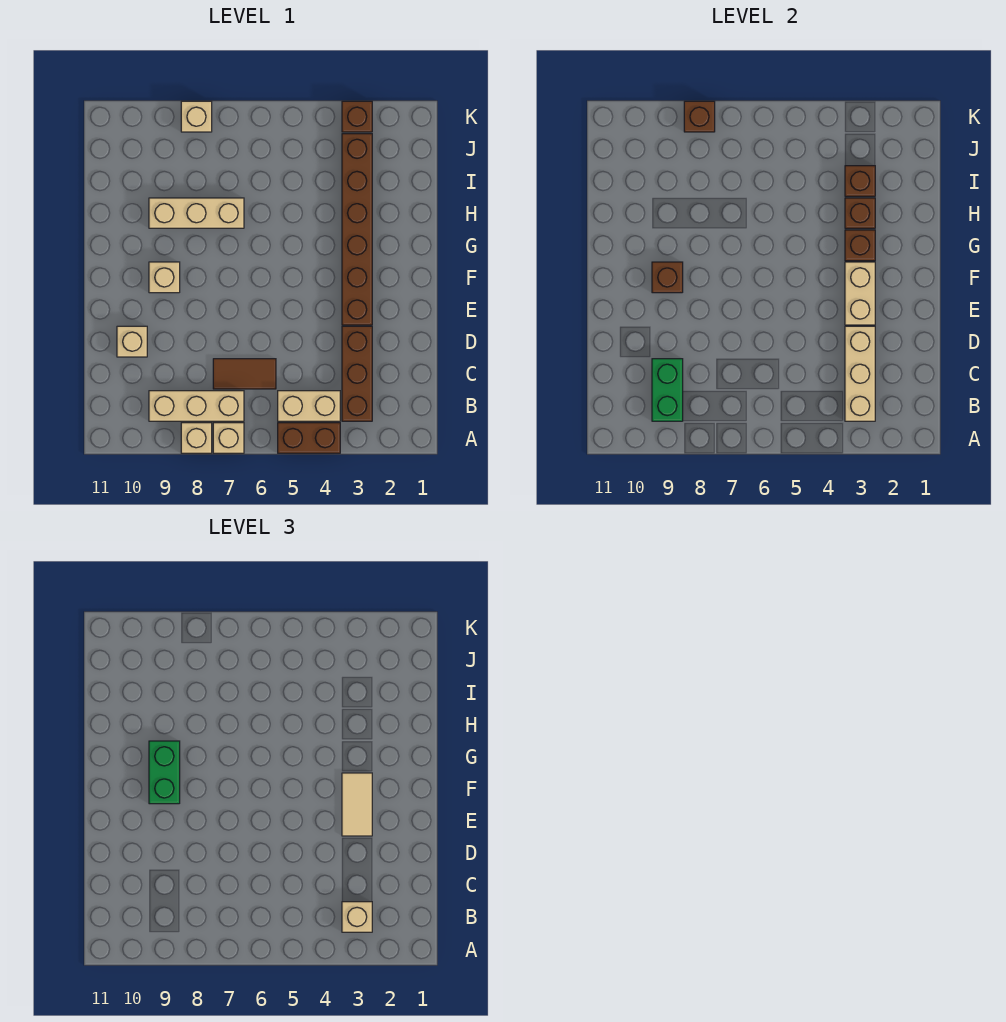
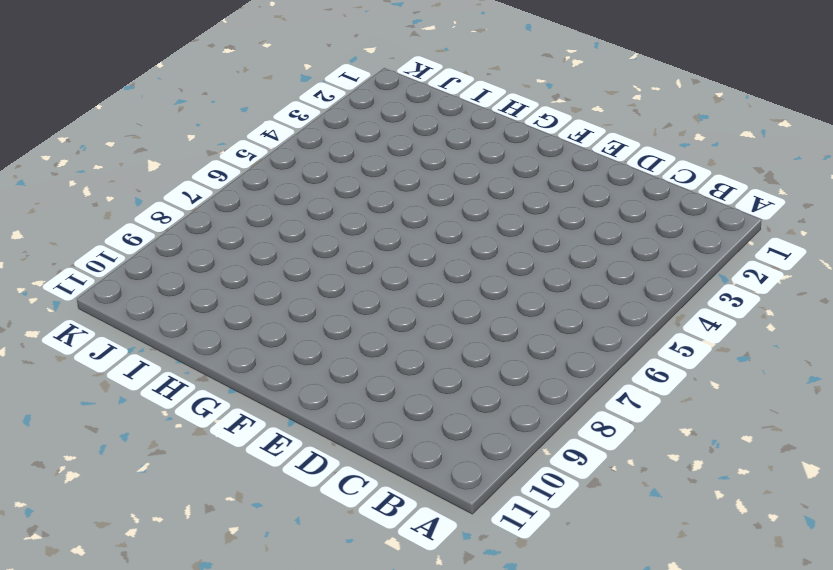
none -> brown 1x2 brick [278,423,340,453]
none -> tan 1x1 brick [213,423,244,453]
none -> tan 1x1 brick [181,423,212,453]

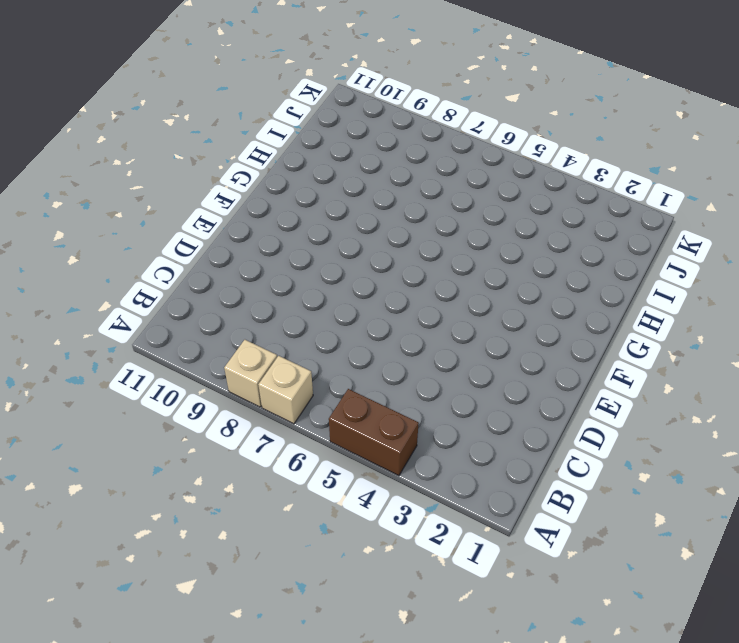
none -> brown 1x3 brick [342,326,372,421]
none -> tan 1x2 brick [278,391,340,421]
none -> tan 1x3 brick [149,391,244,421]

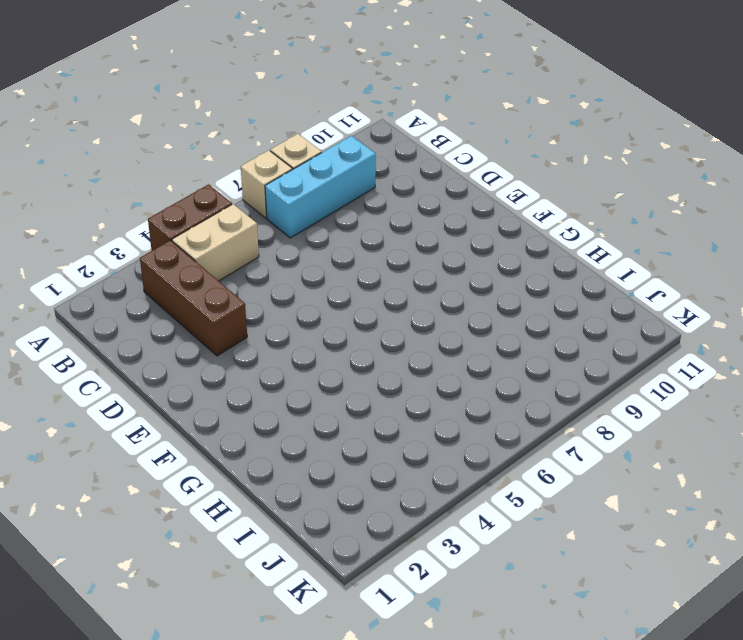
cyan 1x3 brick [265,136,376,238] -> tan 1x3 brick [149,391,244,421]
none -> brown 1x2 tile [213,359,276,389]
none -> tan 1x1 brick [117,326,147,357]
none -> brown 1x6 brick [342,134,372,325]

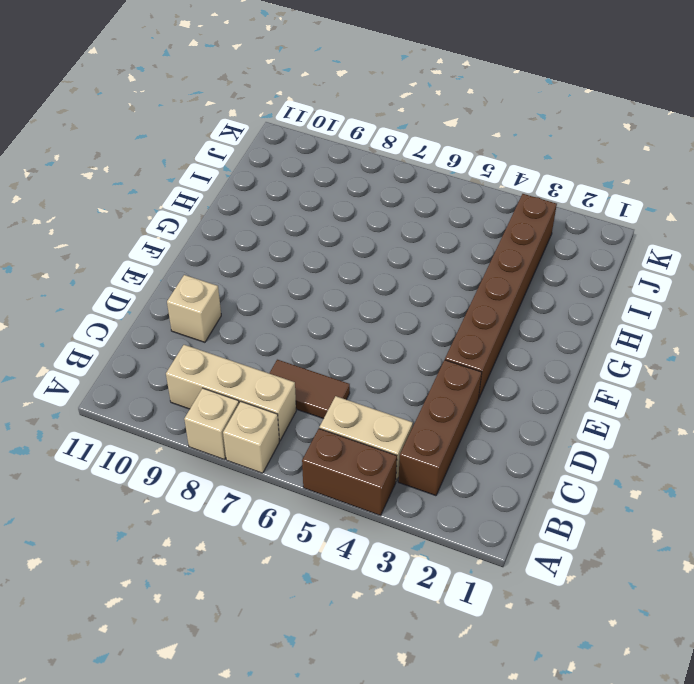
none -> tan 1x1 brick [149,262,180,293]
none -> tan 1x3 brick [149,198,244,228]
none -> brown 1x1 brick [342,101,372,132]

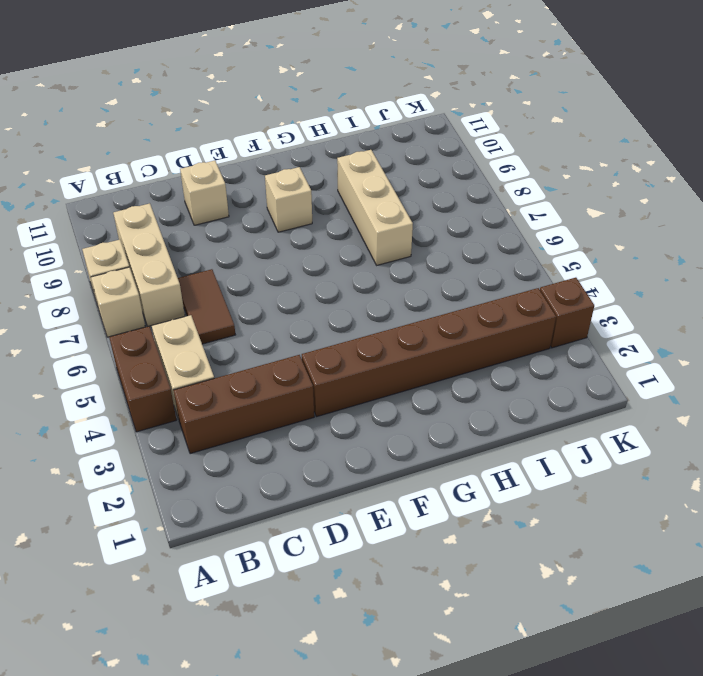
none -> tan 1x1 brick [181,101,212,132]
none -> tan 1x3 brick [845,326,875,421]
none -> green 1x2 brick [652,359,683,421]

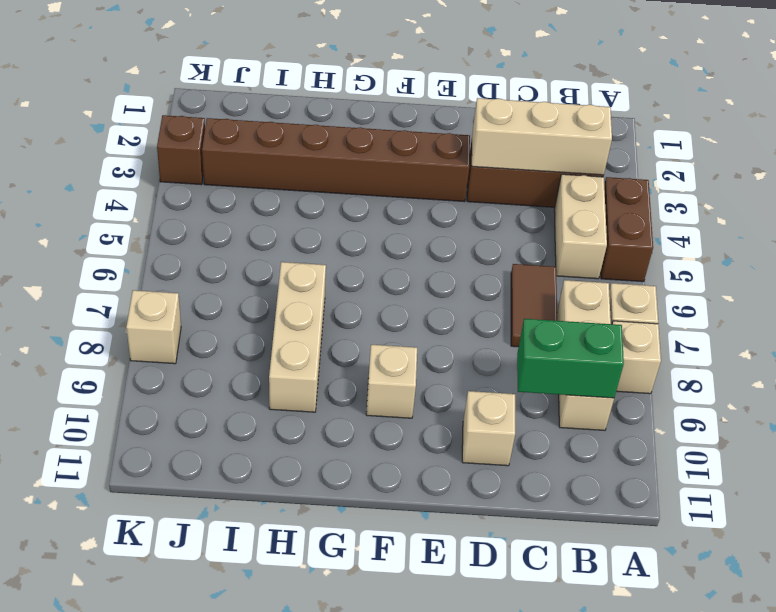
none -> tan 1x2 brick [845,262,875,325]
none -> brown 1x1 brick [652,262,683,293]
none -> brown 1x1 brick [845,230,875,261]

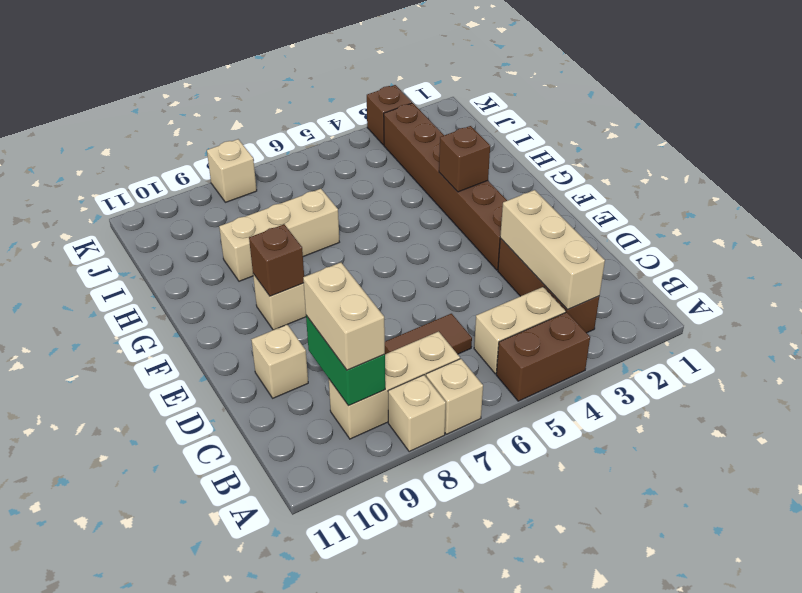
tan 1x2 brick [303,263,385,370] -> tan 1x2 brick moved to [845,262,875,325]
none -> brown 1x1 brick [845,198,875,228]
none -> brown 1x1 brick [845,166,875,196]
none -> brown 1x1 brick [684,101,715,132]

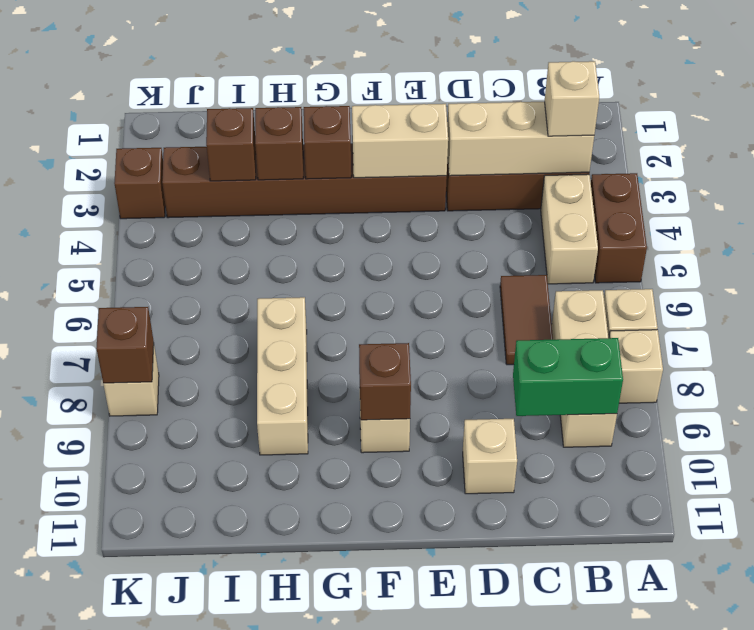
none -> tan 1x2 tile [342,773,372,836]
none -> green 1x2 brick [149,741,180,804]

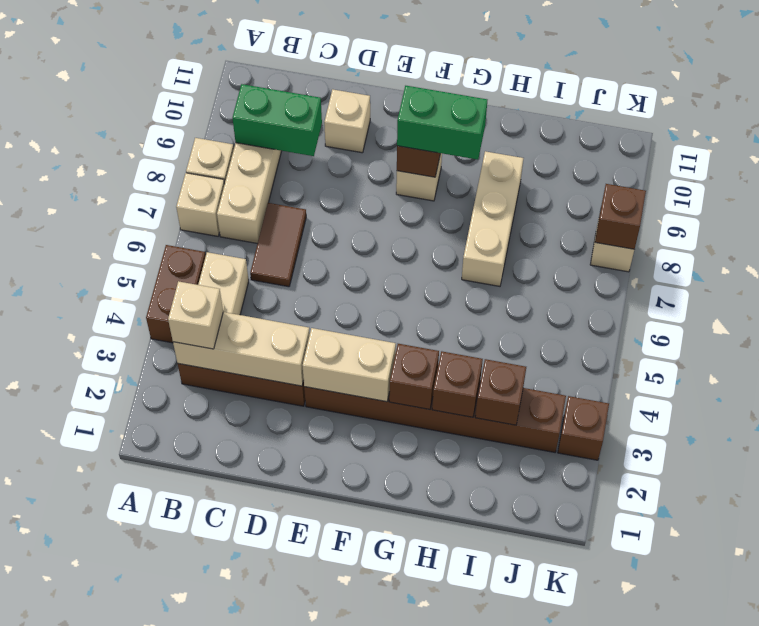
none -> tan 1x2 tile [342,773,372,836]

